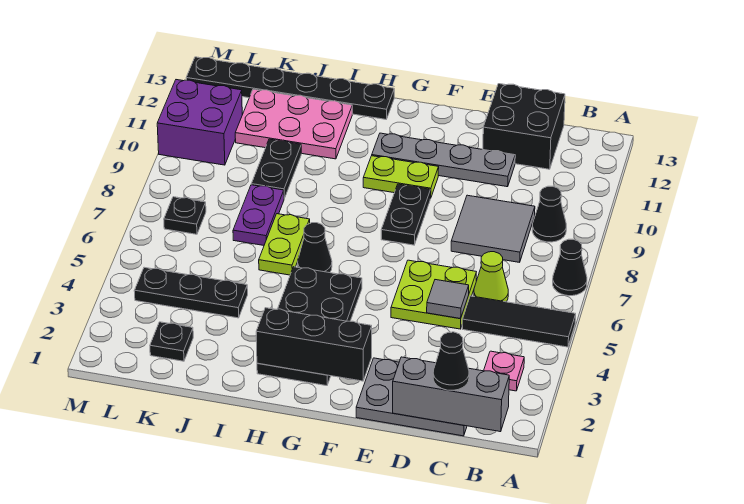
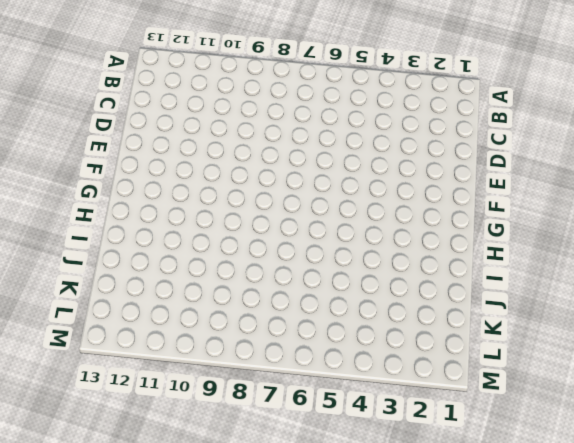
none -> black 1x3 tile [462,296,576,347]
none -> black 1x1 cone [553,239,587,296]
none -> pink 1x1 plate [484,351,524,391]

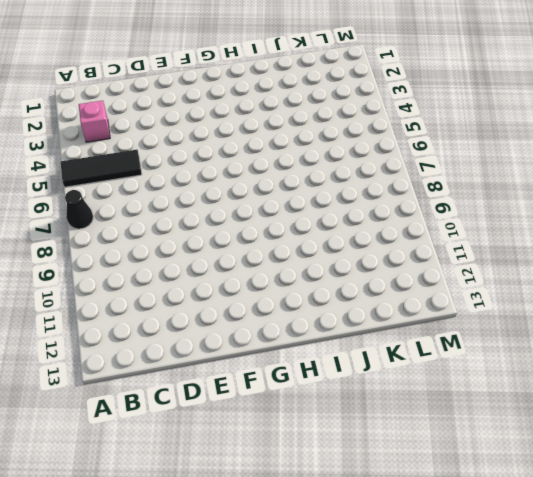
pink 1x1 brick [79,101,110,142] -> pink 1x1 plate [484,351,524,391]
none -> black 1x1 cone [532,186,566,242]
none -> grey 2x3 plate [356,358,467,436]
none -> lime 1x1 cone [474,252,508,302]

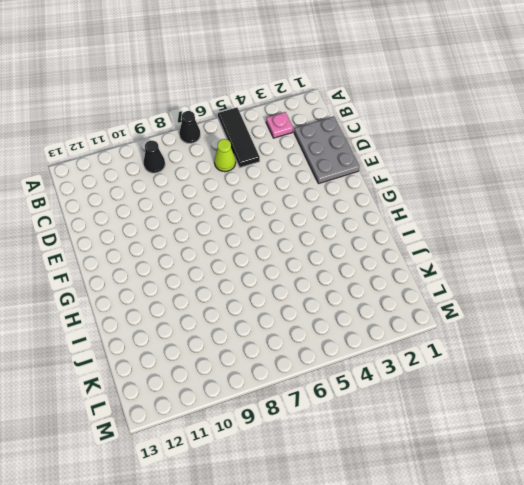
none -> grey 2x2 tile [451,195,535,262]
none -> black 2x2 brick [483,84,565,169]
none -> lime 2x2 plate [391,260,476,329]

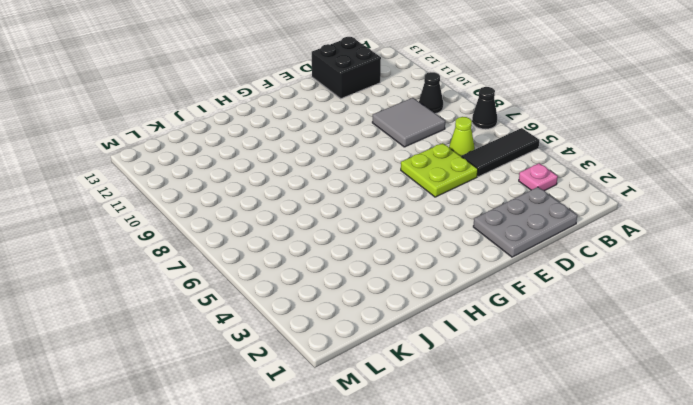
none -> grey 1x4 plate [372,133,515,187]
none -> black 1x2 plate [381,184,430,245]
none -> lime 1x2 plate [363,156,439,198]

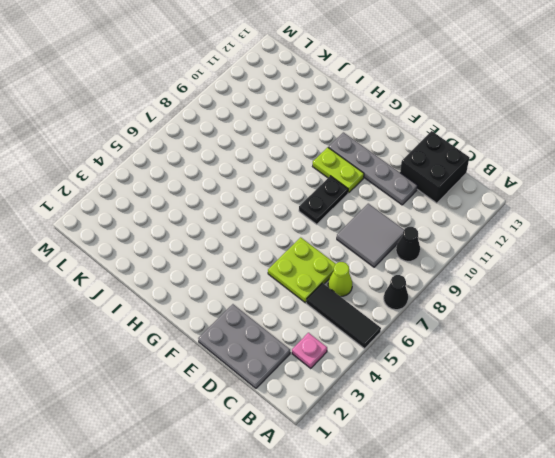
none -> black 2x4 plate [257,267,362,386]
none -> black 1x1 cone [298,223,332,273]
none -> black 1x6 plate [186,57,394,119]

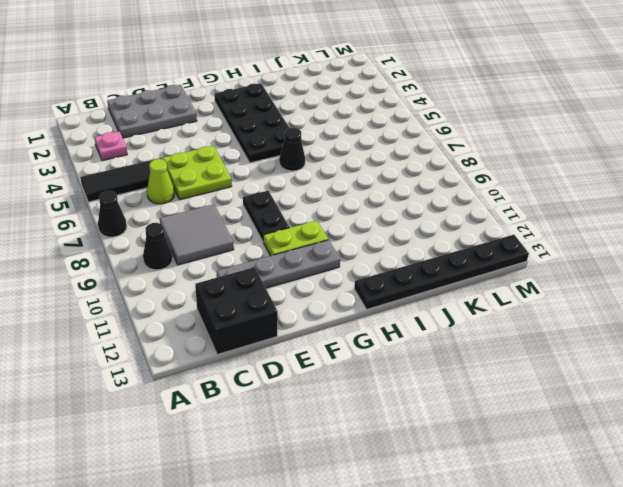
none -> lime 1x2 plate [259,214,310,275]
none -> pink 2x3 plate [235,89,352,159]
none -> black 1x3 plate [134,267,248,318]

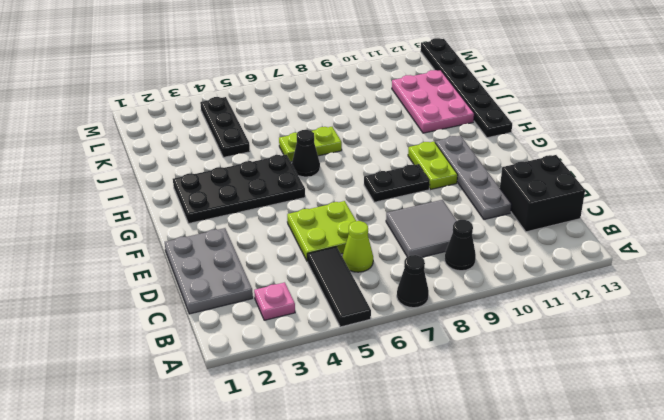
none -> purple 1x2 plate [233,185,284,245]
none -> black 1x2 plate [251,139,301,199]
none -> black 1x1 plate [150,322,193,361]

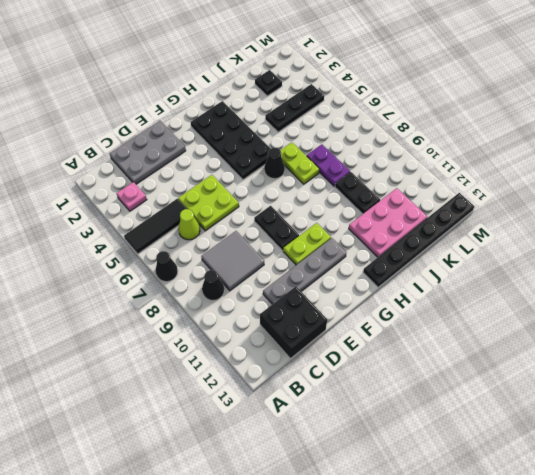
none -> black 1x1 plate [164,197,206,234]
none -> purple 2x2 brick [157,80,242,165]
none -> grey 1x3 brick [393,357,509,432]

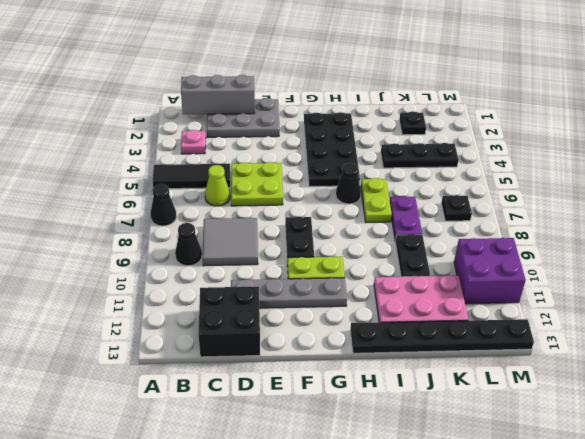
none -> grey 1x1 tile [427,280,469,319]
none -> black 1x3 brick [256,308,372,381]
none -> black 1x1 cone [433,332,469,390]

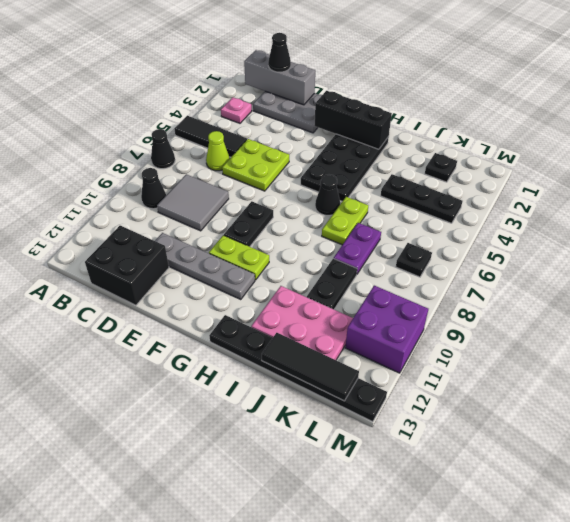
black 1x3 tile [262,333,359,401] -> none
none -> grey 1x1 tile [427,280,469,319]

